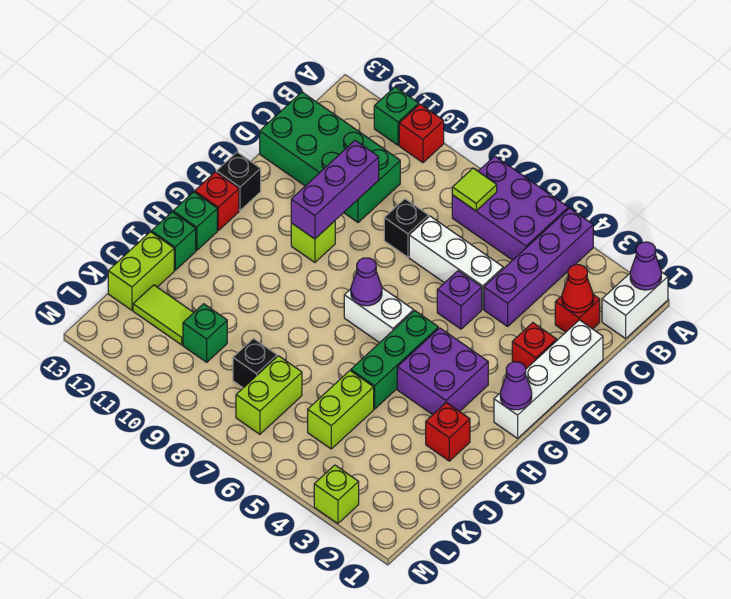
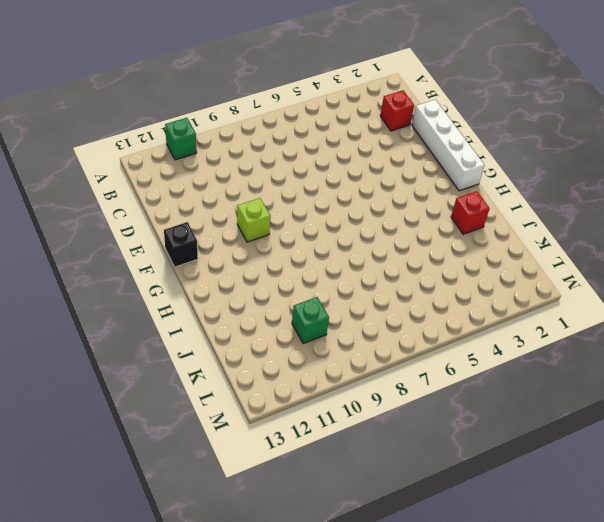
none -> white 1x2 brick [602,272,668,338]
none -> purple 1x4 brick [484,208,593,326]
none -> purple 2x3 brick [452,156,568,260]
none -> red 1x1 brick [399,104,444,163]

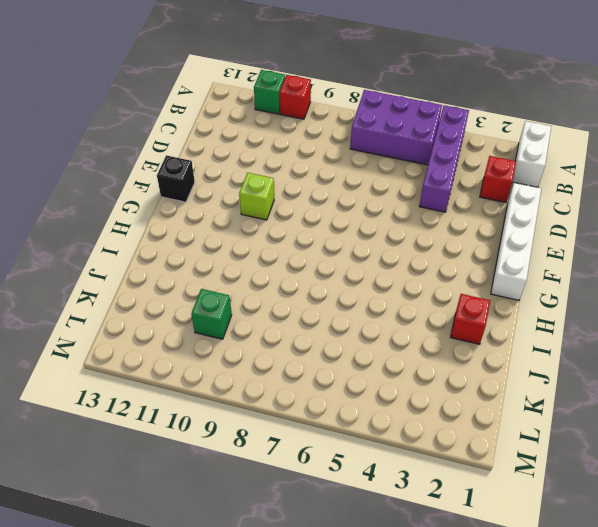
none -> green 2x4 brick [260,92,400,223]
none -> white 1x3 brick [409,216,503,309]
none -> black 1x1 brick [384,199,429,257]
none -> red 1x1 brick [512,323,557,369]

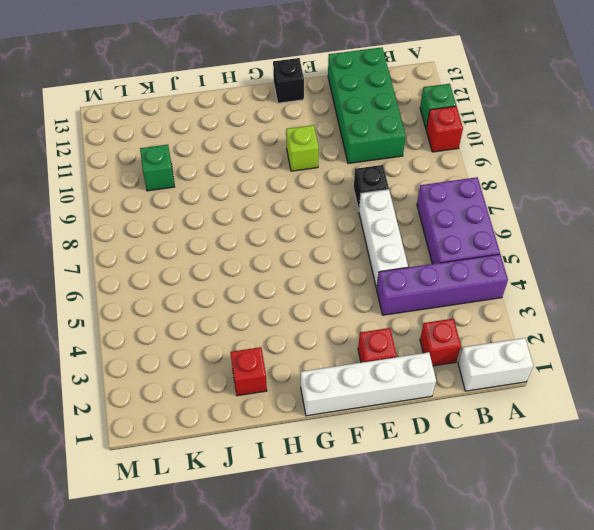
none -> purple 1x1 brick [437,271,482,329]
none -> purple 2x2 brick [397,328,488,415]
none -> green 1x3 brick [351,311,438,409]
none -> white 1x2 brick [344,288,414,343]

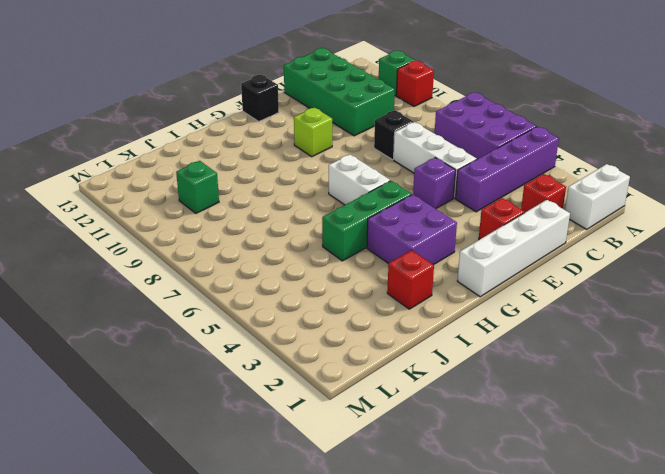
none -> red 1x1 brick [195,172,239,230]
none -> green 1x1 brick [173,192,217,250]
none -> green 1x1 brick [151,212,196,270]
none -> lime 1x2 brick [308,371,374,449]

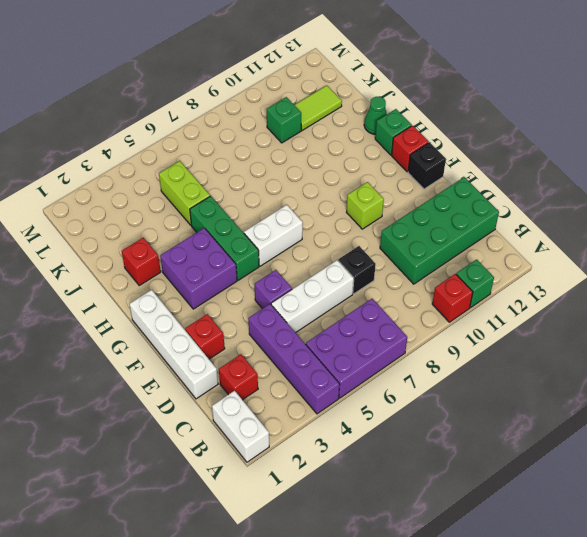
green 1x1 cone [364,97,387,134] -> green 1x1 brick [151,212,196,270]
none -> lime 1x2 brick [108,232,174,310]
none -> lime 1x2 brick [236,356,302,434]
none -> black 1x1 brick [233,339,277,388]
none -> lime 1x1 brick [314,465,359,524]

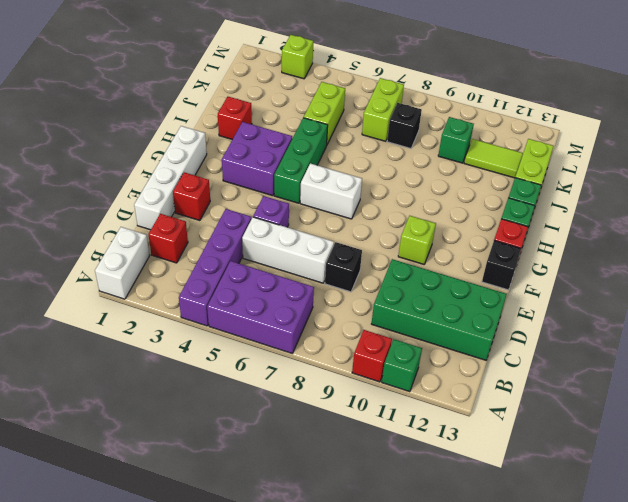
none -> purple 1x1 cone [630,242,661,290]
none -> lime 1x1 tile [452,168,497,211]
none -> red 1x1 cone [562,265,593,313]
none -> purple 1x3 brick [291,140,379,239]

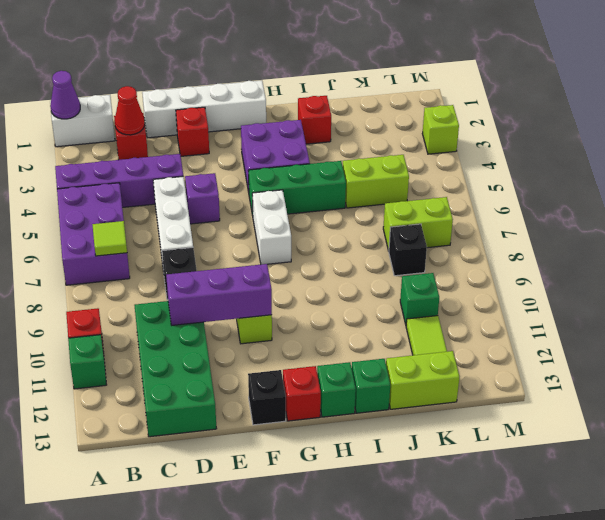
none -> purple 1x1 cone [500,362,532,410]
none -> purple 1x1 cone [351,258,382,306]

